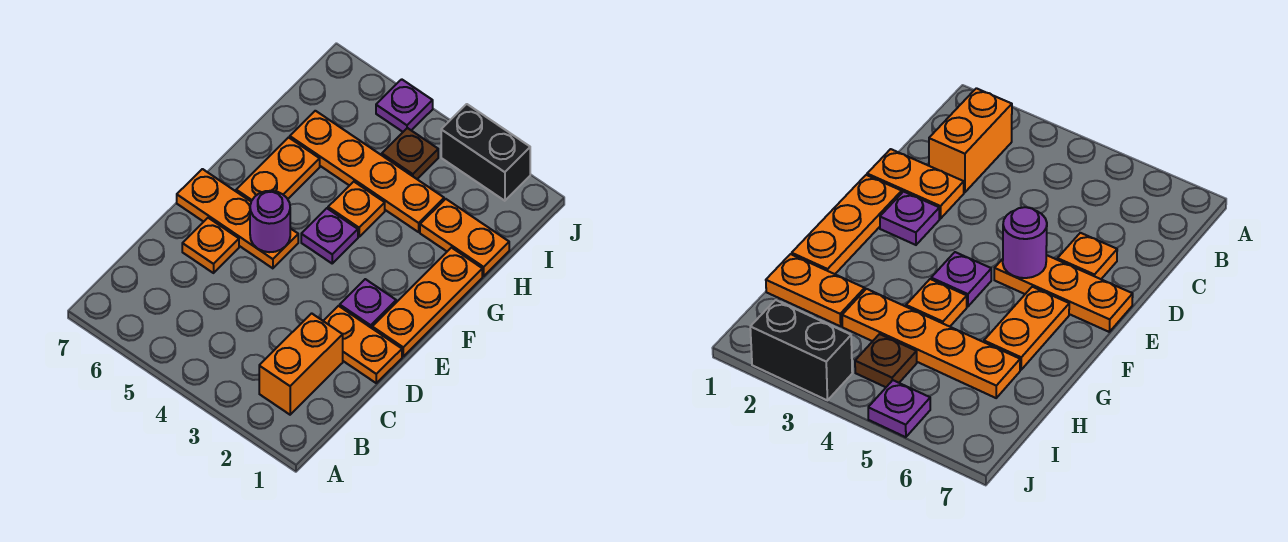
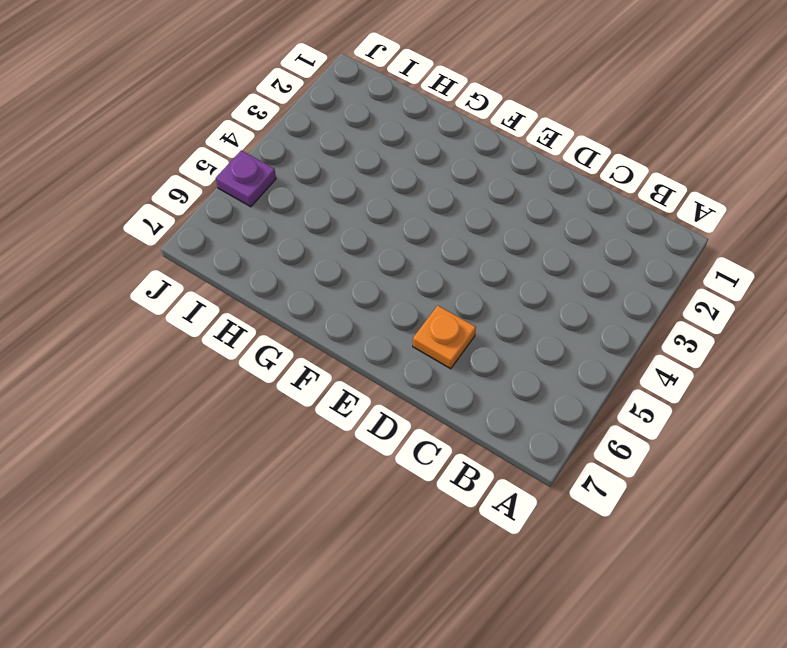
none -> orange 1x2 brick [259,313,343,415]
none -> orange 1x2 plate [324,306,402,383]
none -> orange 1x3 plate [372,248,482,356]

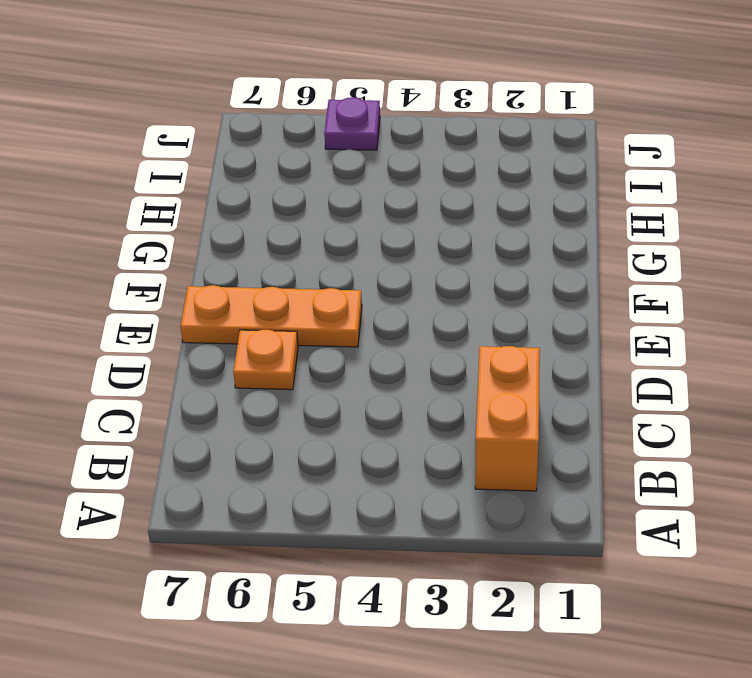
none -> orange 1x2 plate [324,306,402,383]
none -> orange 1x3 plate [372,248,482,356]
none -> purple 1x1 plate [340,279,396,328]

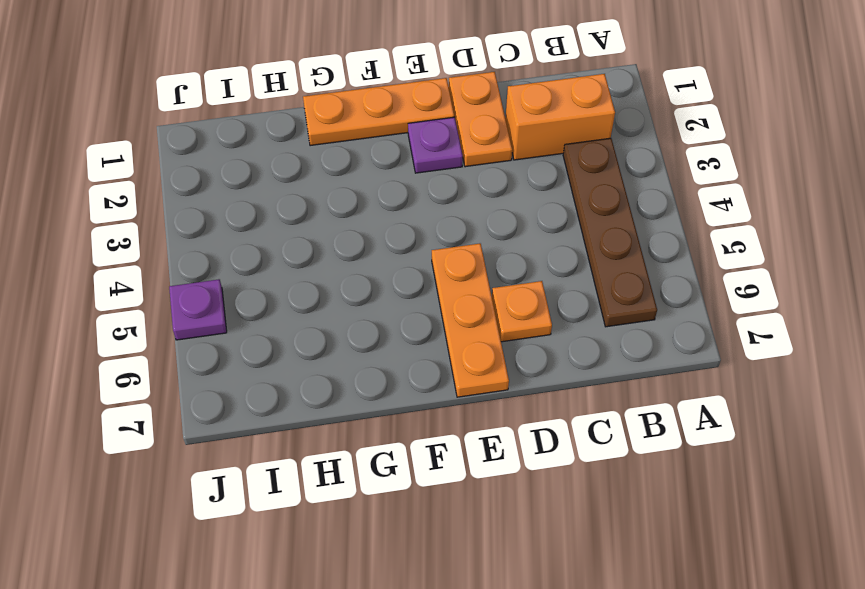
brown 1x4 plate [563,138,657,327] -> none
none -> purple 1x1 plate [301,208,358,263]
none -> orange 1x2 plate [236,137,320,201]
none -> orange 1x1 plate [328,182,385,237]

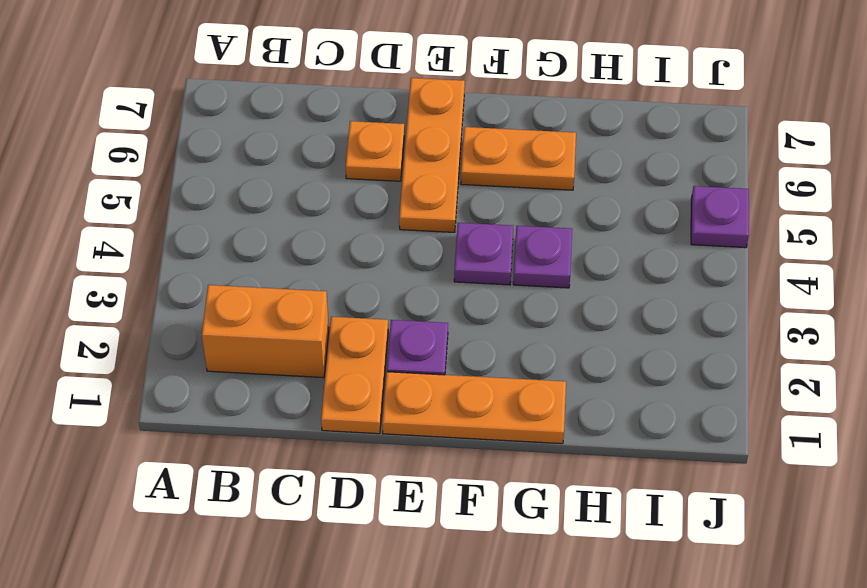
purple 1x1 plate [513,226,572,288] -> orange 1x1 plate [328,182,385,237]
none -> orange 1x2 plate [420,199,509,276]
none -> orange 1x4 plate [290,111,444,232]
none -> brown 1x1 plate [382,128,438,179]

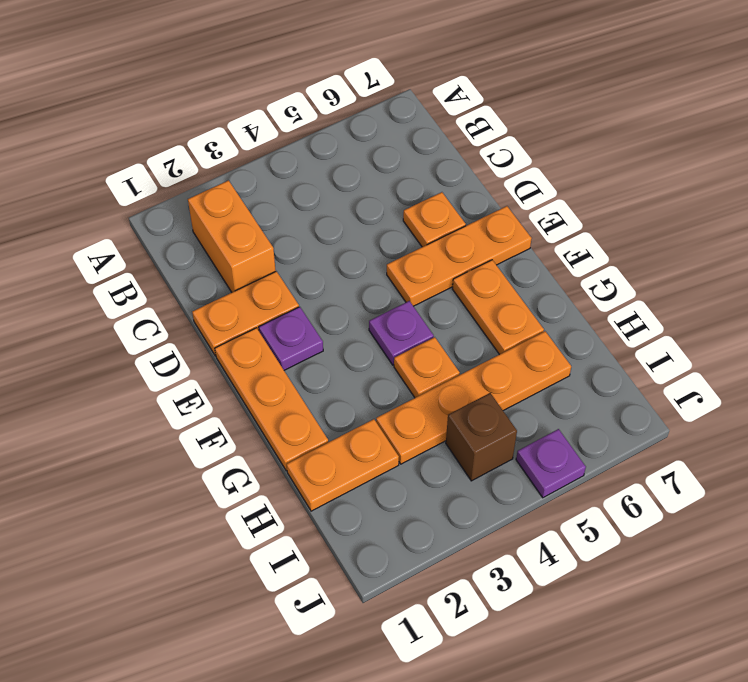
brown 1x1 brick [446,393,517,481] -> brown 1x1 plate [382,128,438,179]
none -> black 1x2 brick [441,104,530,201]
none -> purple 1x1 round brick [250,191,290,252]

